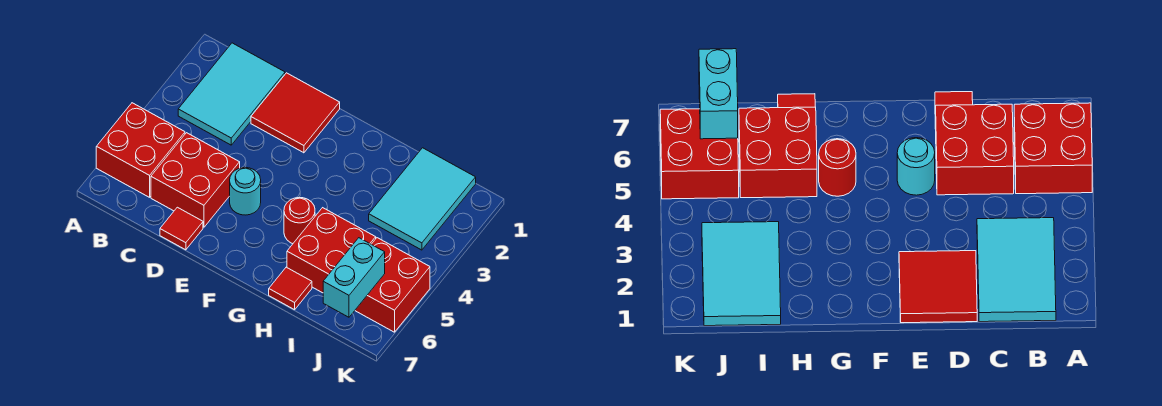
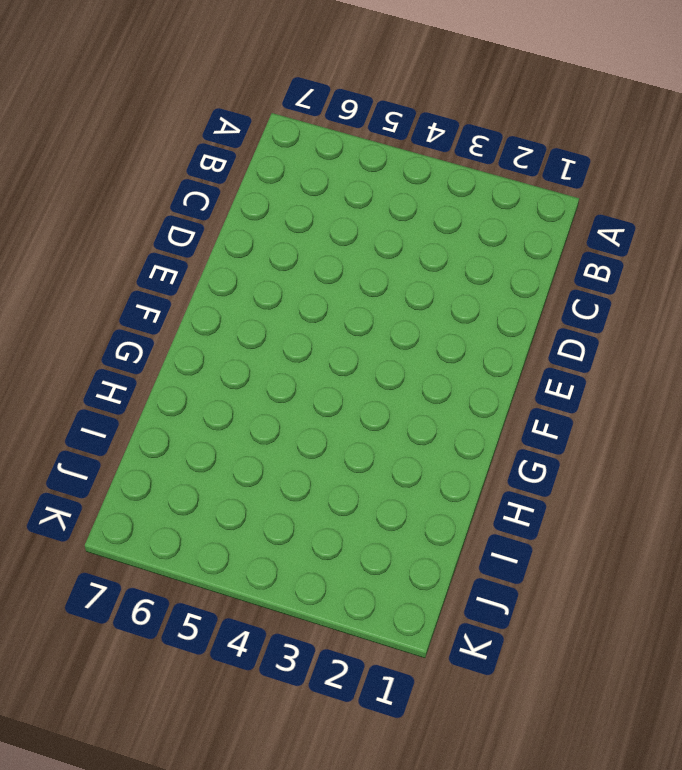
none -> red 2x2 brick [96,103,185,197]
none -> cyan 2x3 tile [178,43,285,145]
none -> red 2x2 brick [151,133,240,227]

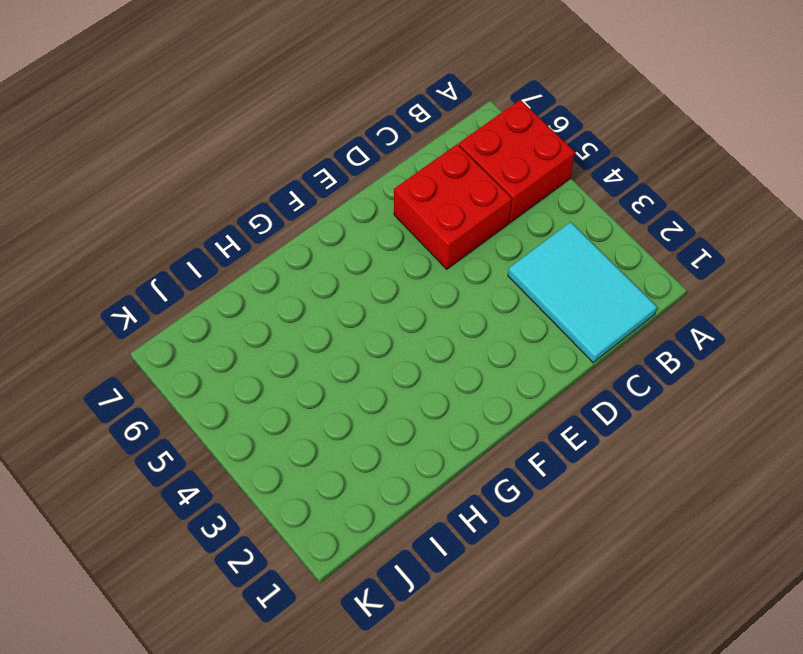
none -> red 2x2 tile [251,73,340,153]
none -> red 1x1 tile [160,207,203,250]
none -> cyan 1x1 round brick [230,168,261,215]

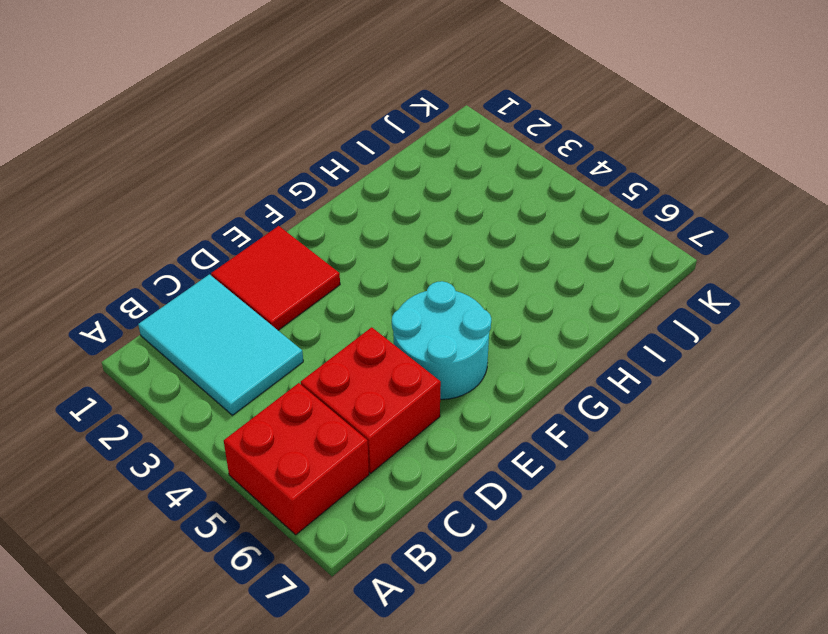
cyan 2x2 round brick [392,281,491,399] -> cyan 1x1 round brick [230,168,261,215]
none -> red 1x1 tile [160,207,203,250]
none -> red 1x1 round brick [284,197,315,244]
none -> red 2x2 brick [287,208,376,293]

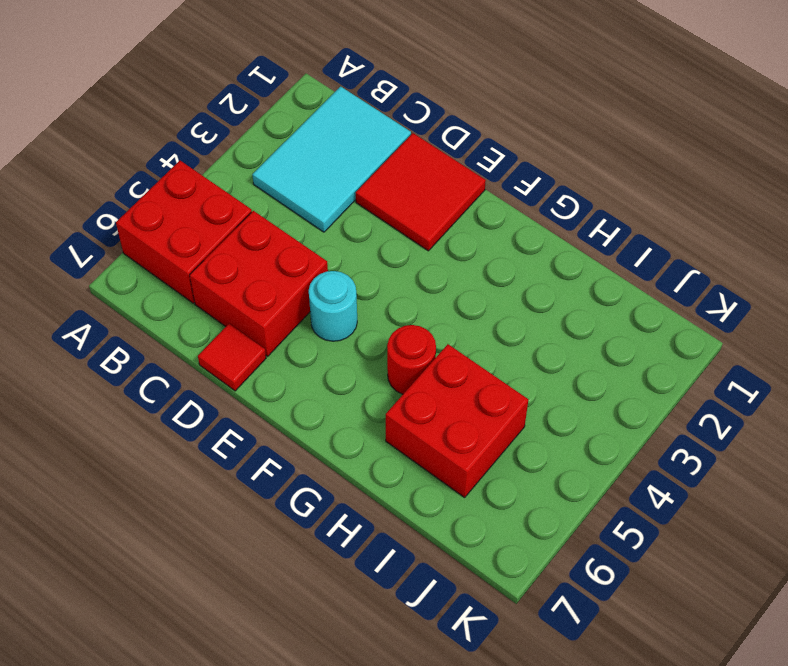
none -> red 1x1 tile [269,267,312,310]
none -> cyan 2x3 tile [369,148,476,250]
none -> red 2x2 brick [355,238,430,332]

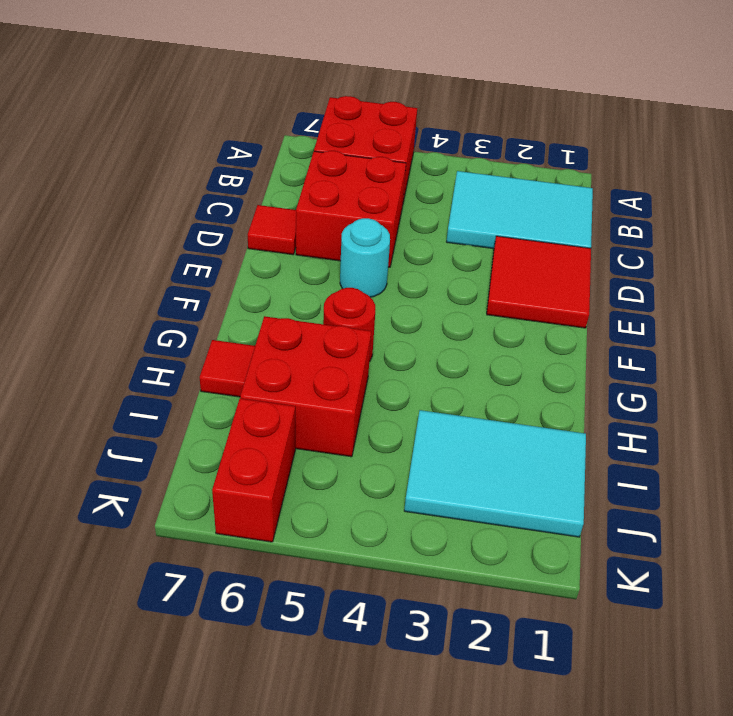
red 1x2 brick [212,398,295,542] -> red 2x2 brick [355,238,430,332]
none -> cyan 1x2 brick [323,238,385,317]

